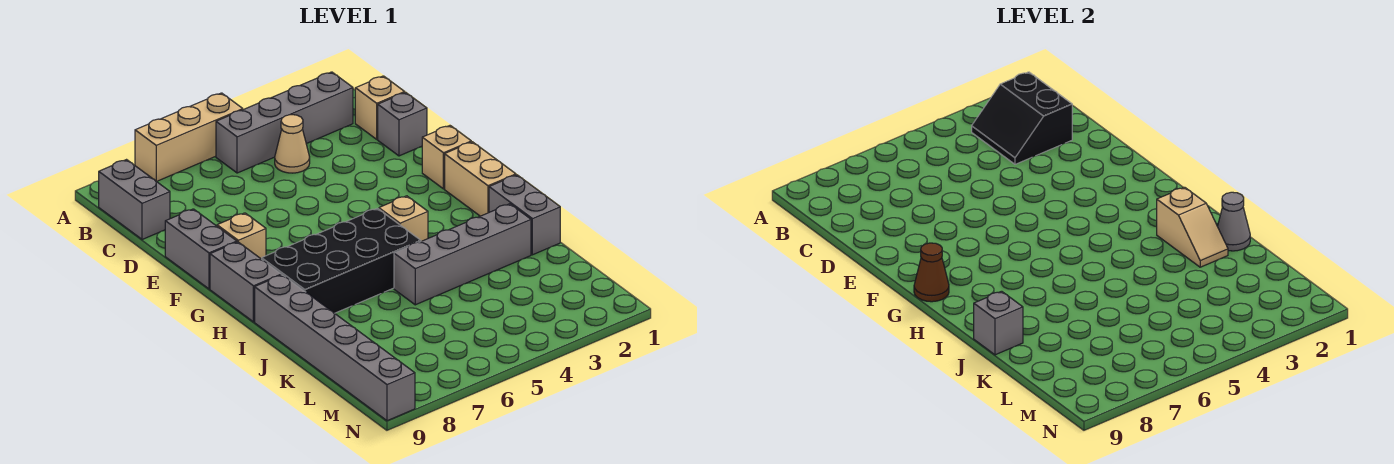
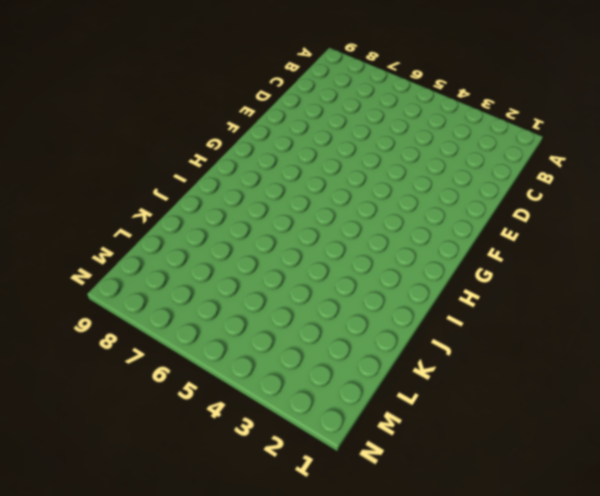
none -> tan 1x3 brick [135,93,243,181]
none -> grey 1x4 brick [216,72,353,173]
none -> grey 1x2 brick [99,160,170,240]

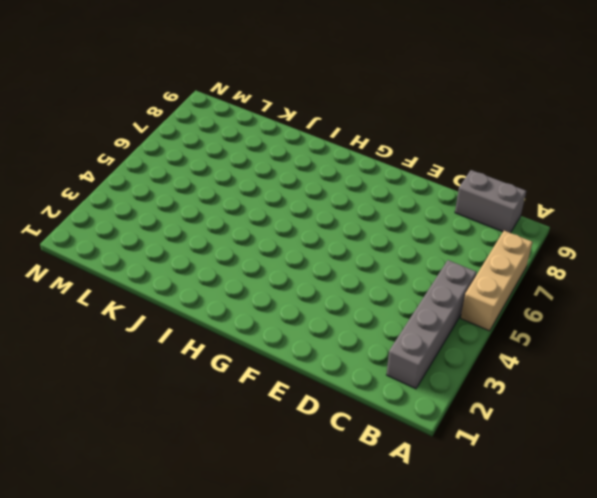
none -> tan 1x1 brick [355,76,405,139]
none -> tan 1x1 cone [275,115,310,173]
none -> grey 1x1 brick [378,92,427,156]

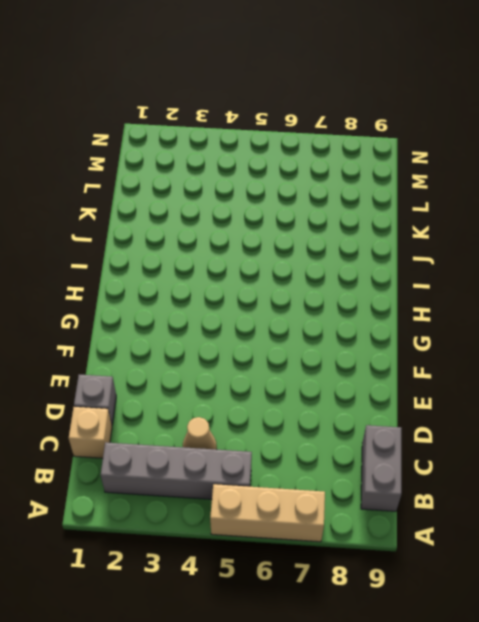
none -> grey 1x2 brick [165,209,237,289]
none -> tan 1x1 brick [422,126,471,189]
none -> tan 1x1 brick [217,213,266,259]

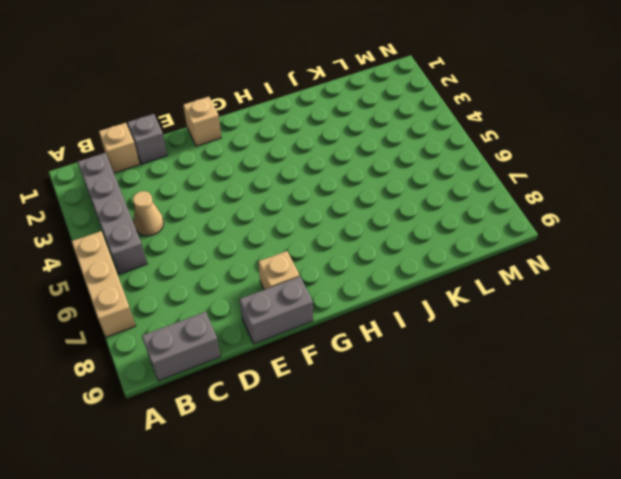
none -> tan 1x2 brick [445,142,516,216]
none -> grey 1x2 brick [210,242,281,322]
none -> tan 1x1 brick [379,196,428,241]

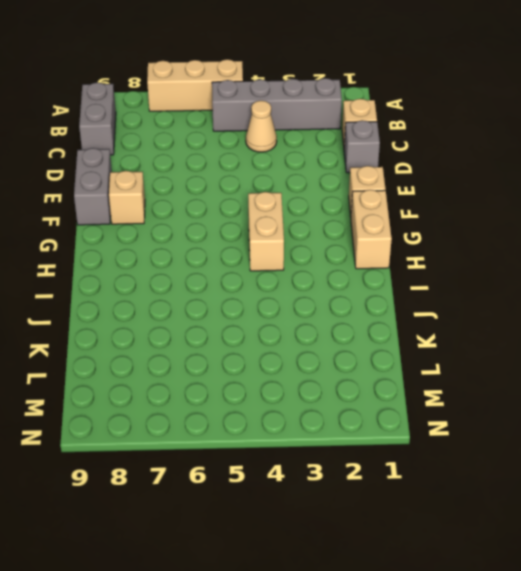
tan 1x2 brick [248,192,284,271] -> tan 1x1 brick [379,196,428,241]
none -> grey 1x2 brick [210,242,281,322]
none -> black 2x4 brick [262,208,421,313]
none -> grey 1x2 brick [489,175,560,255]

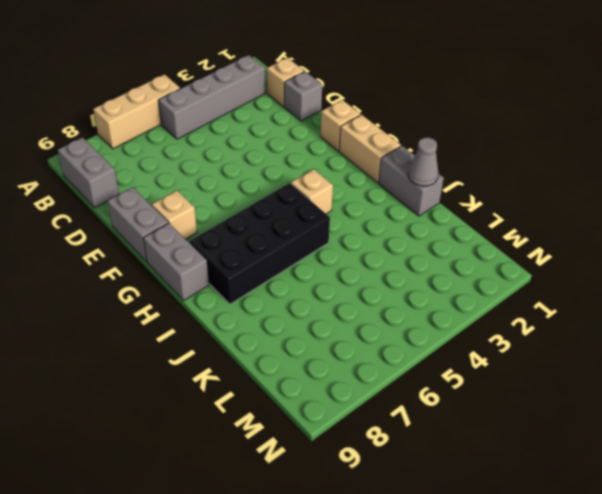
none -> tan 1x1 cone [275,115,310,173]
none -> grey 1x6 brick [255,275,415,421]
none -> grey 1x4 brick [394,204,531,305]

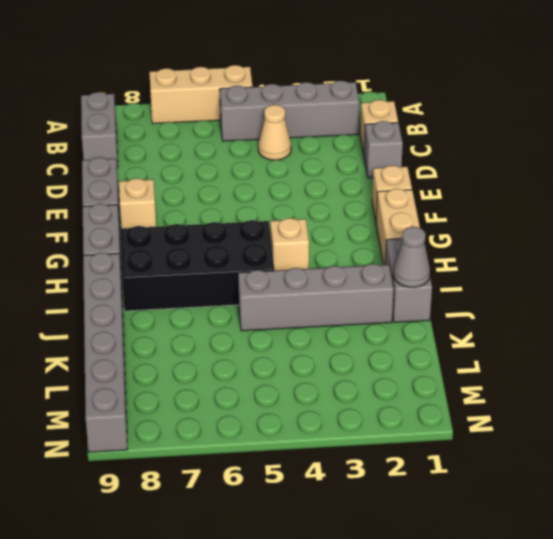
none -> black 2x2 slope [972,72,1072,164]
none -> brown 1x1 cone [914,243,949,302]
none -> tan 1x2 slope [1157,187,1228,267]

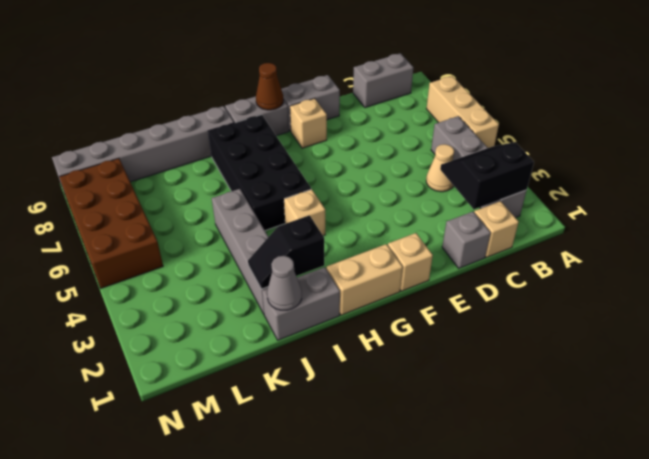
black 1x2 slope [248,215,324,289] -> tan 1x2 slope [1157,187,1228,267]
brown 2x4 brick [59,158,163,288] -> none
none -> grey 1x1 brick [974,291,1023,355]

